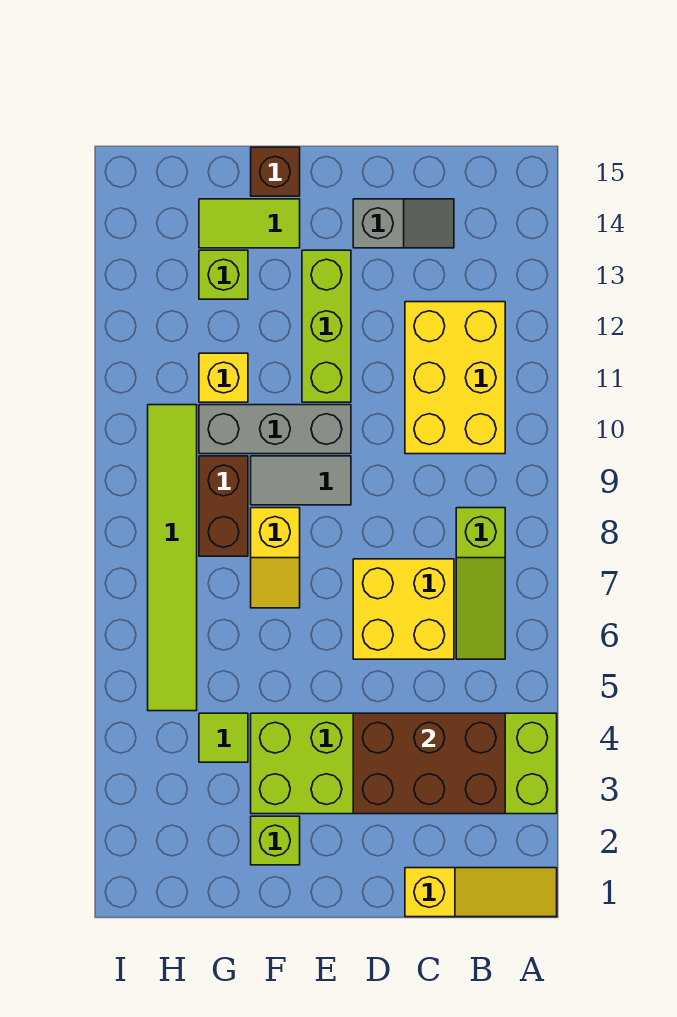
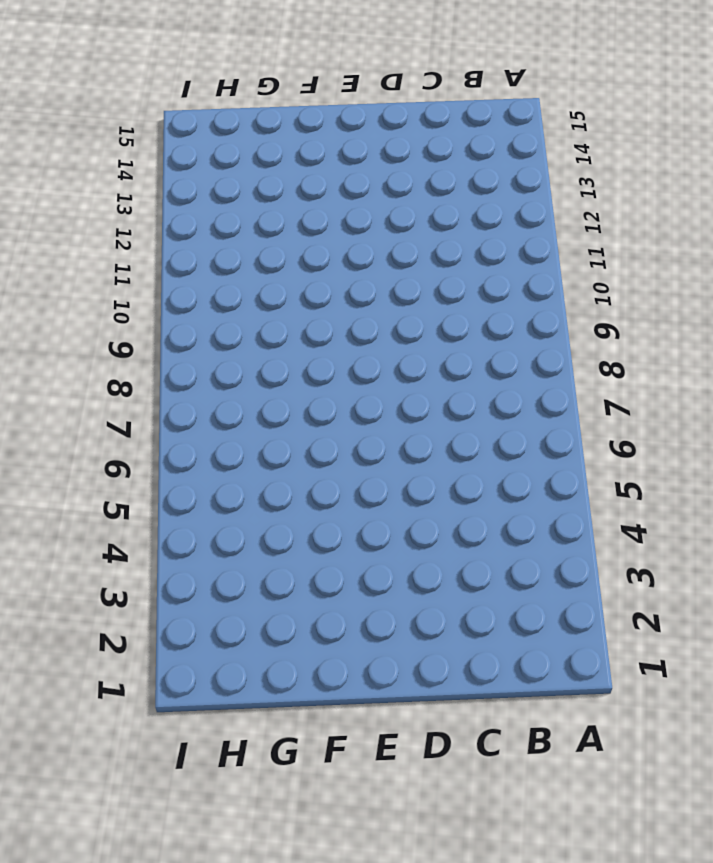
none -> yellow 1x3 slope [405,868,557,917]
none -> lime 2x6 brick [251,713,557,814]
none -> lime 1x3 slope [456,508,505,659]

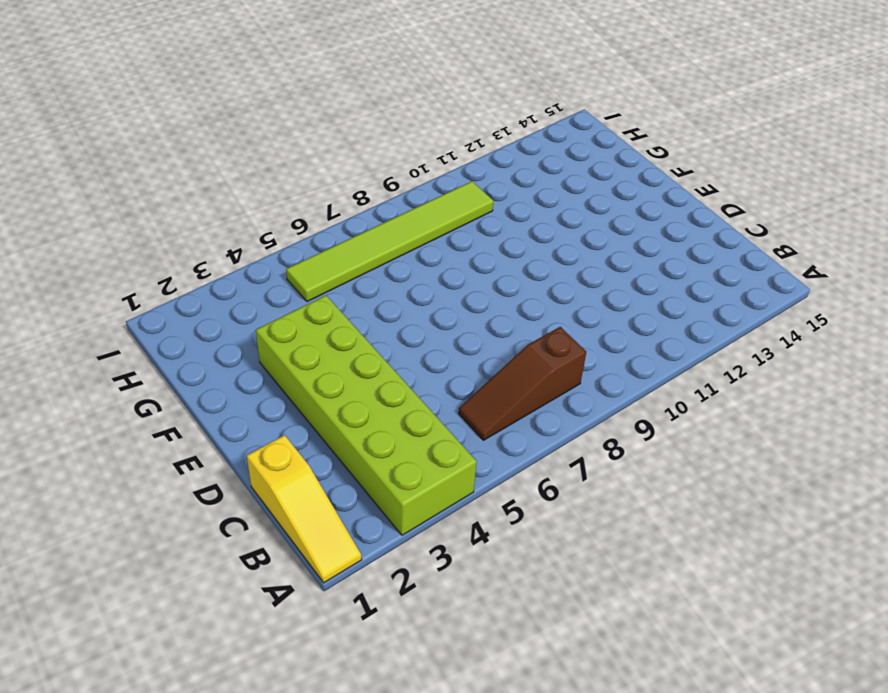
brown 1x3 slope [459,327,586,440] -> lime 1x3 slope [456,508,505,659]
none -> yellow 2x3 brick [405,302,505,454]
none -> yellow 2x2 brick [353,559,454,659]
none -> grey 1x2 slope [353,199,454,248]

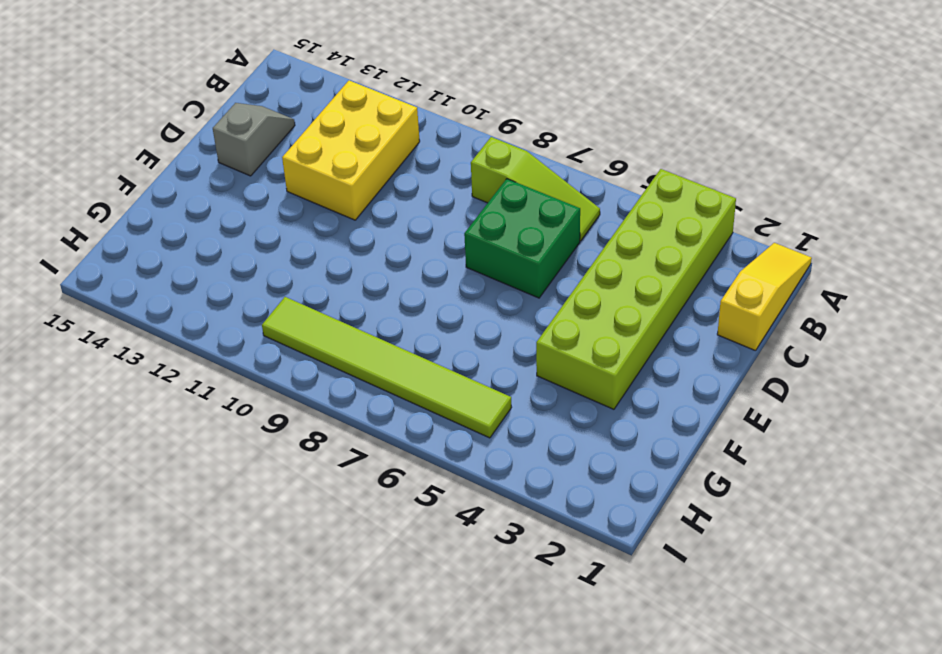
yellow 2x3 brick [282,80,420,220] -> yellow 2x3 brick turned to [405,302,505,454]
green 2x2 brick [464,179,580,298] -> yellow 2x2 brick [353,559,454,659]
none -> grey 1x2 tile [251,456,351,505]
none -> grey 1x3 brick [199,405,351,454]
none -> lime 1x3 brick [302,250,351,402]

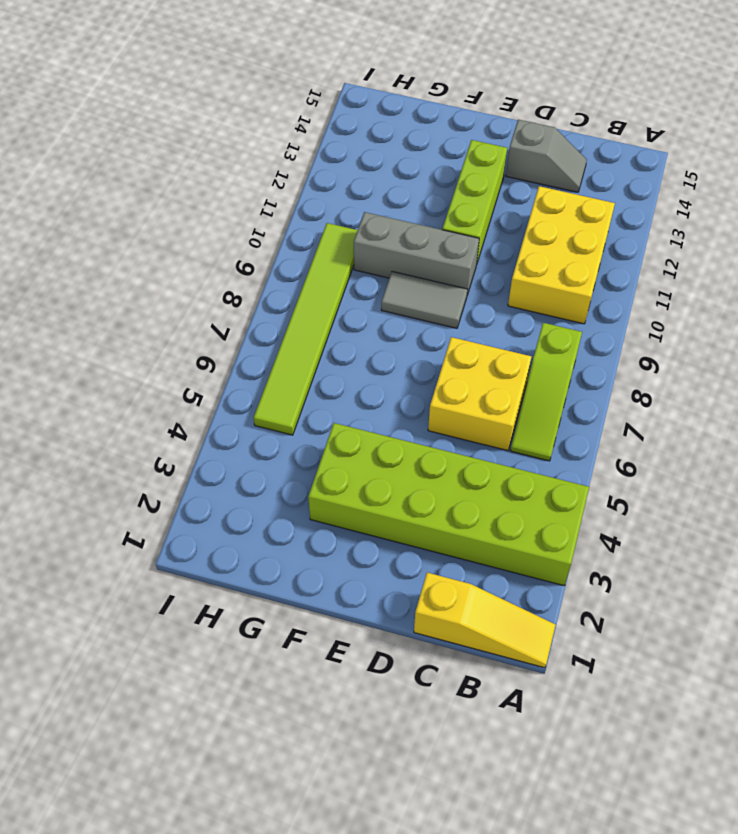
none -> lime 1x1 brick [251,816,300,865]
none -> yellow 1x2 slope [251,508,300,608]
none -> lime 1x2 tile [199,199,300,248]

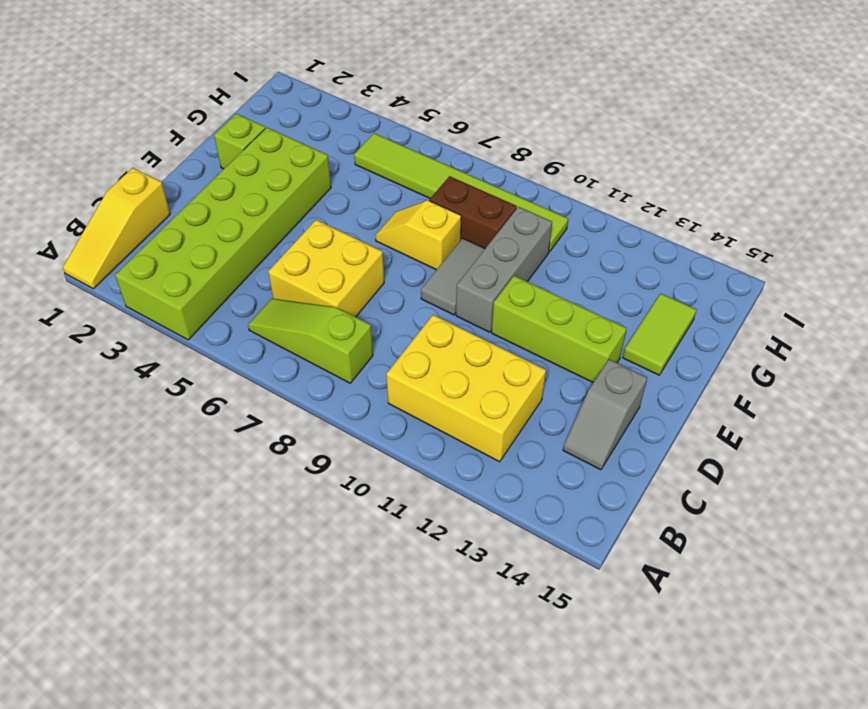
none -> brown 1x1 brick [251,147,300,196]
none -> lime 1x1 tile [199,713,248,762]
none -> yellow 1x1 brick [199,353,248,402]

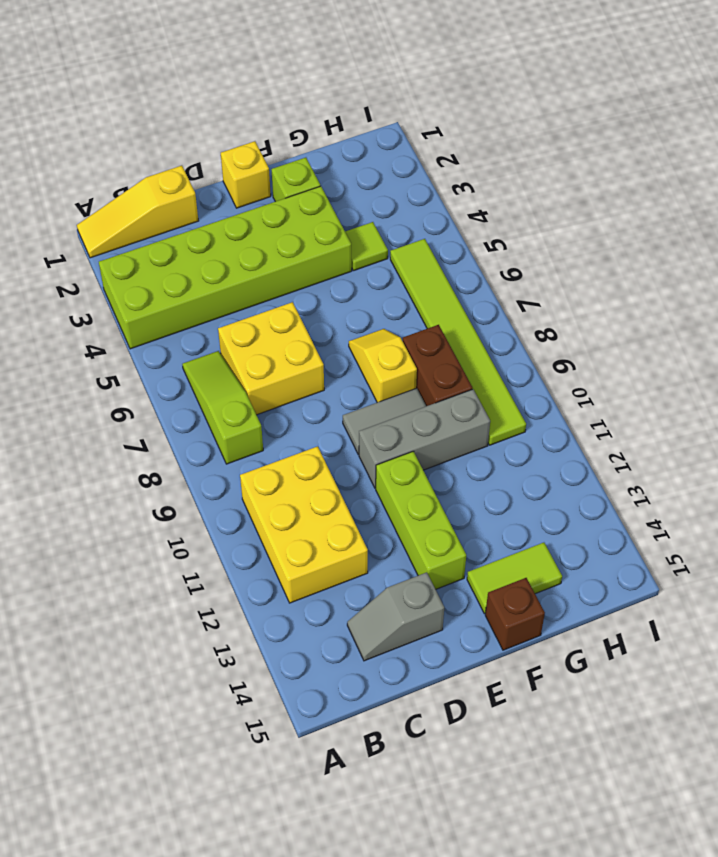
yellow 1x1 brick [221,141,271,208] -> yellow 1x1 brick moved to [199,353,248,402]
none -> lime 1x1 brick [199,250,248,299]
none -> brown 2x3 brick [353,713,505,814]

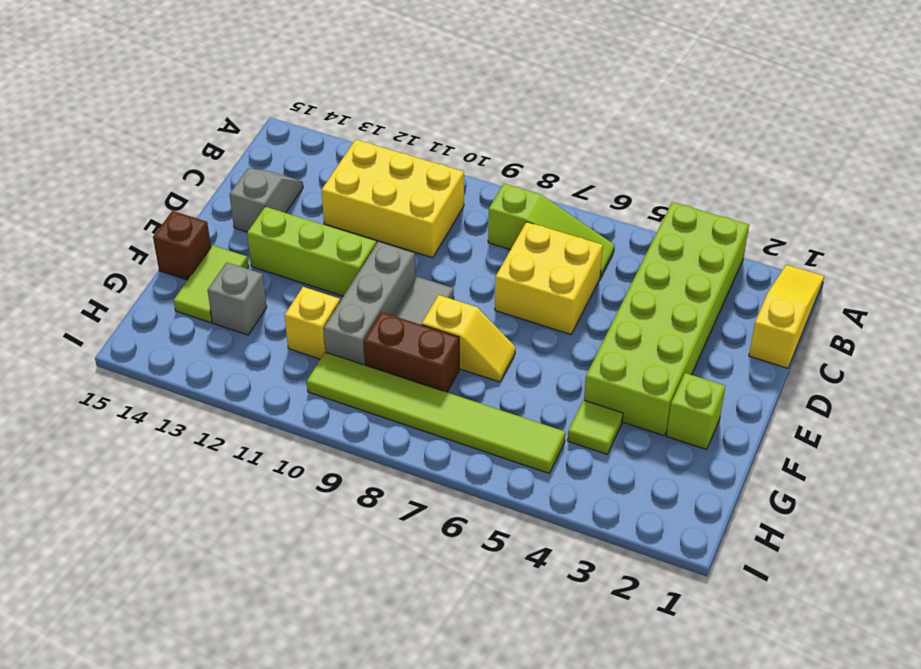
grey 1x1 brick [207,262,267,335] -> lime 1x1 brick [199,250,248,299]
none -> brown 2x3 brick [353,713,505,814]

